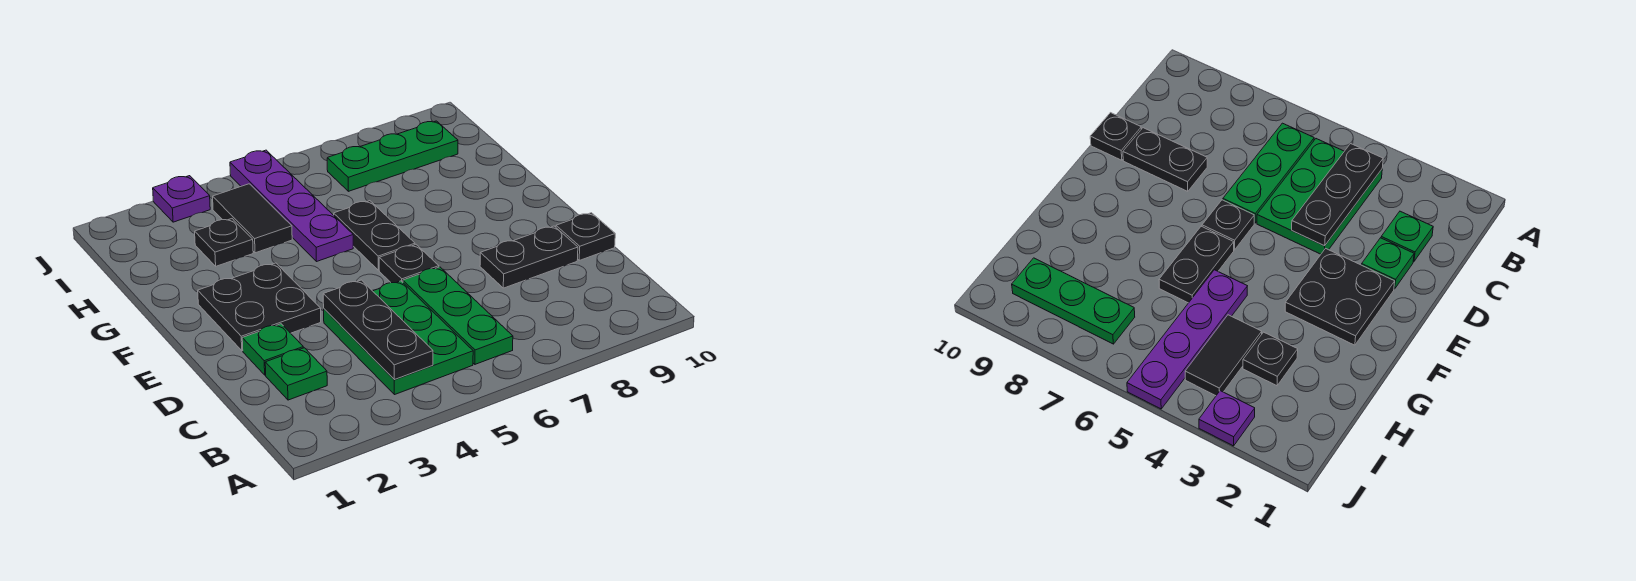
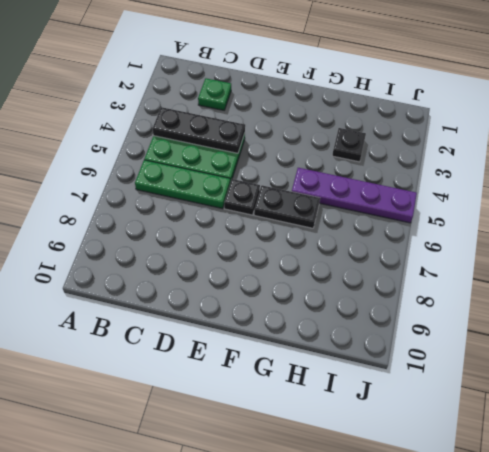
none -> green 1x1 plate [242,324,303,375]
none -> black 1x2 plate [480,226,578,288]
none -> black 1x1 plate [556,213,615,260]

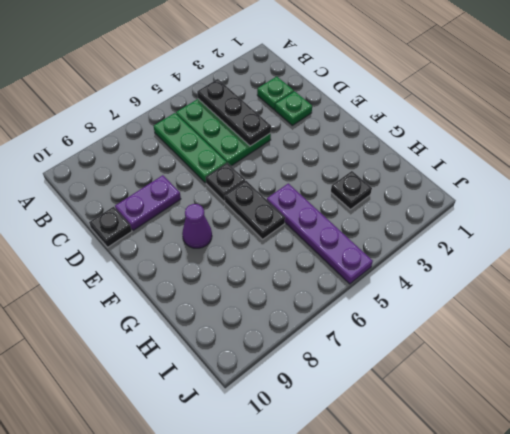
purple 1x2 plate [115,175,181,230] -> black 1x2 plate [480,226,578,288]
purple 1x1 cone [182,204,212,248] -> none
none -> black 2x2 plate [198,263,321,351]
none -> black 1x2 tile [213,184,292,253]
none -> green 1x3 plate [327,121,458,191]

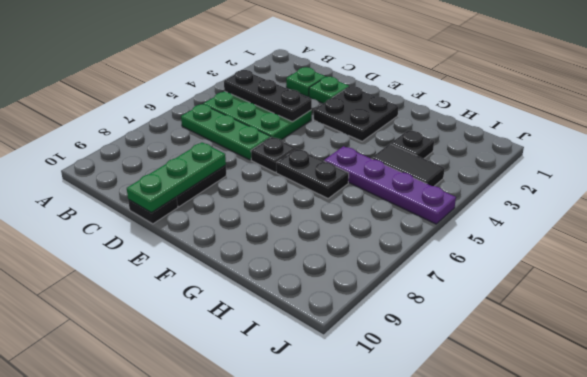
green 1x3 plate [127,142,226,213] -> green 1x3 plate moved to [327,121,458,191]
none -> purple 1x1 plate [153,176,210,222]

